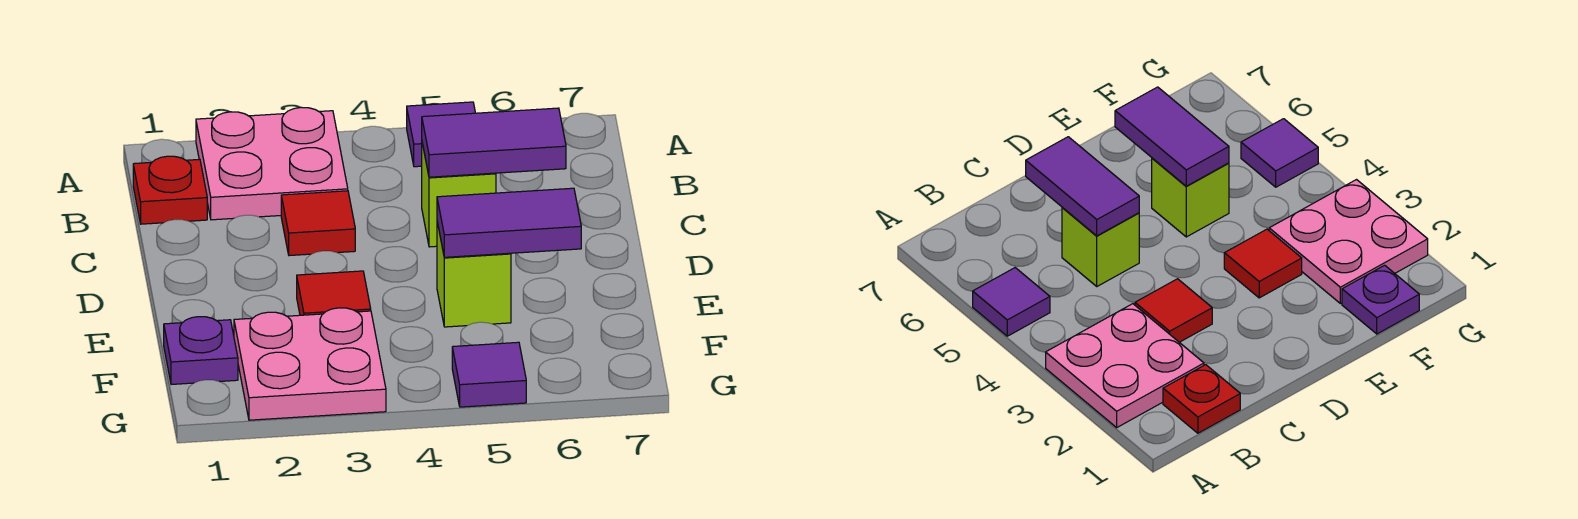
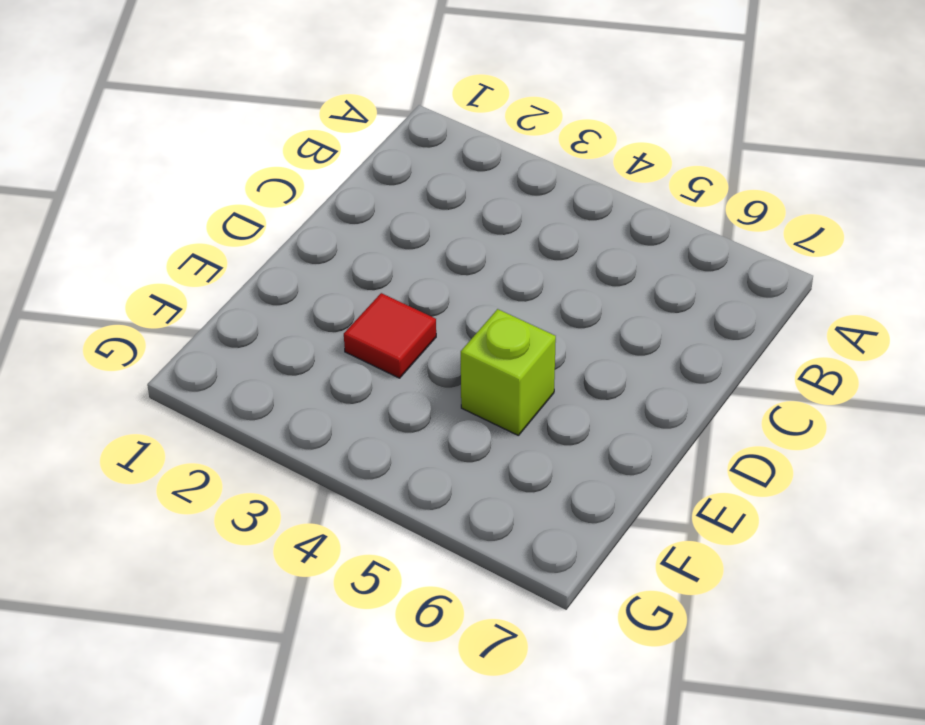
none -> pink 2x2 plate [196,107,348,220]
none -> purple 1x1 tile [407,102,475,167]
none -> red 1x1 plate [133,156,207,224]

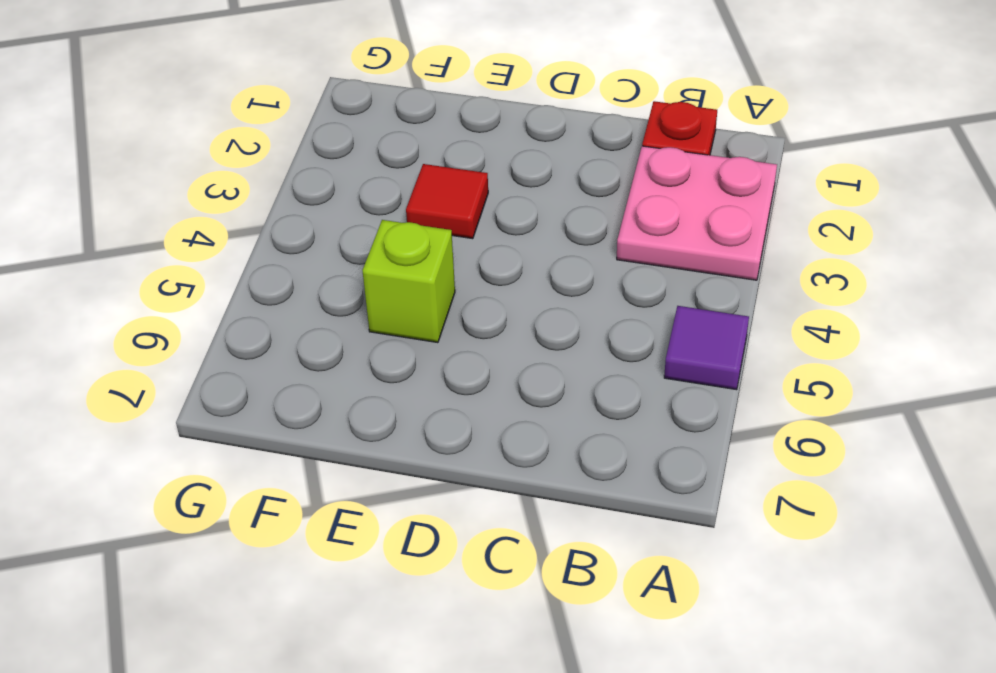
none -> red 1x1 tile [281,191,355,256]
none -> lime 1x1 brick [422,143,496,247]
none -> purple 1x1 plate [164,317,238,384]

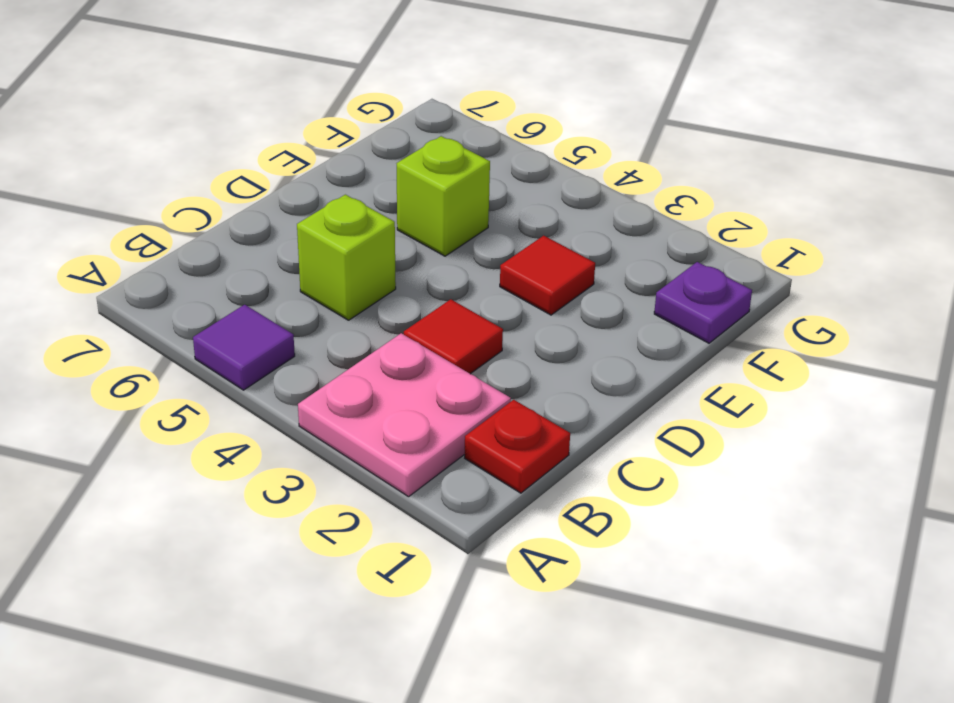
none -> pink 2x2 plate [234,308,386,420]
none -> purple 1x1 tile [452,342,526,407]
none -> purple 1x2 tile [422,108,566,177]

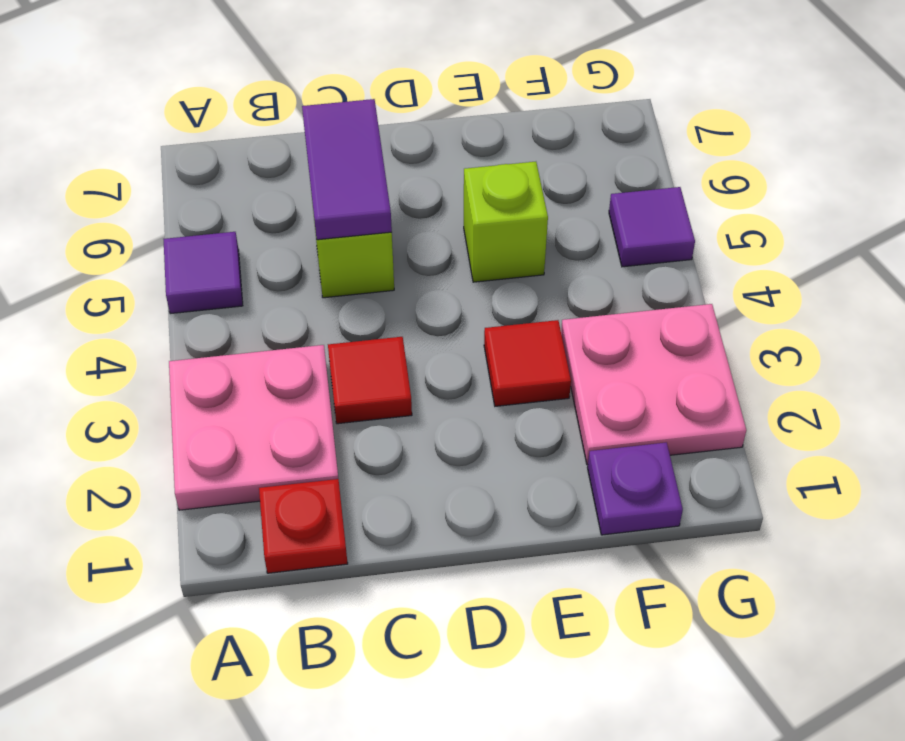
none -> purple 1x2 tile [437,188,581,257]

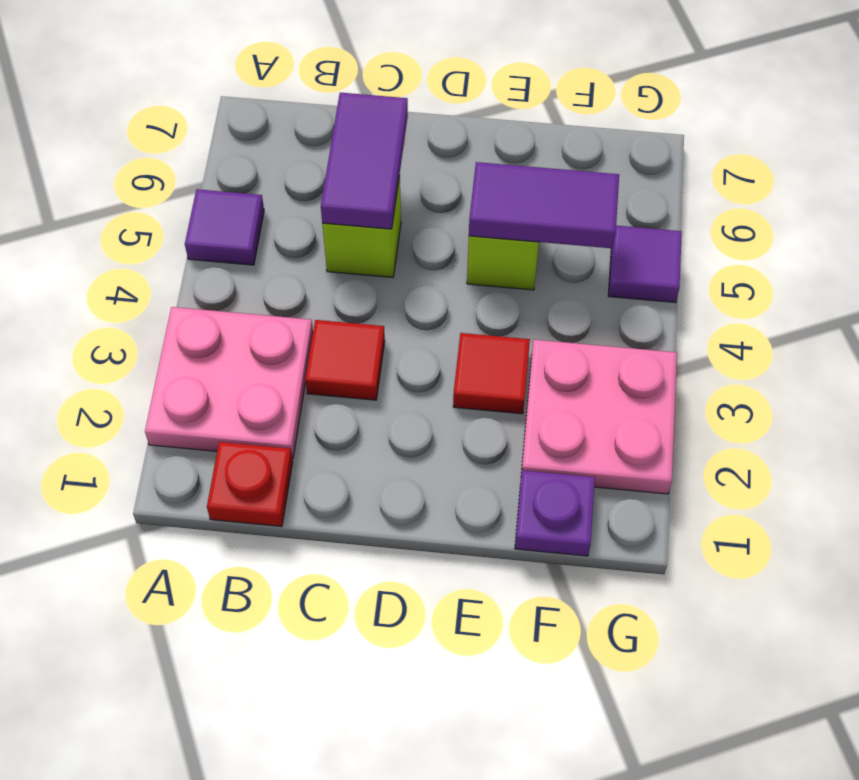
purple 1x2 tile [469,162,619,248] -> purple 1x2 tile turned to [437,188,581,257]

